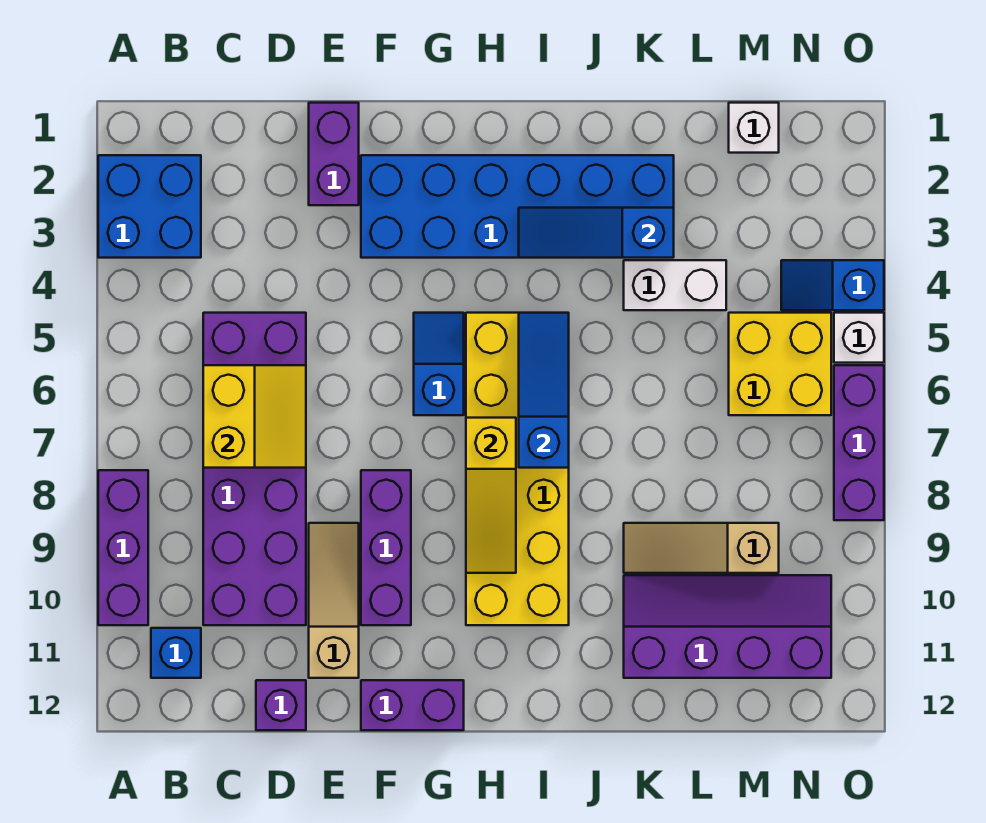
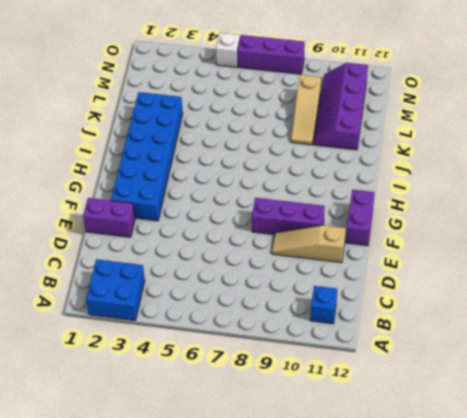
none -> purple 1x3 brick [98,470,148,625]
none -> purple 2x6 brick [203,313,306,625]
none -> purple 1x1 brick [256,680,306,730]

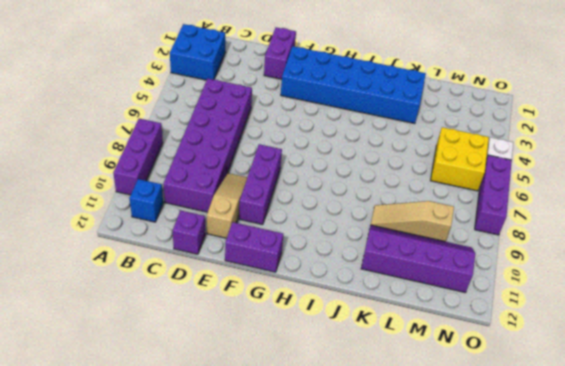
none -> blue 1x2 slope [414,313,464,415]
none -> yellow 2x6 brick [466,313,569,625]
none -> white 1x2 brick [624,260,726,310]

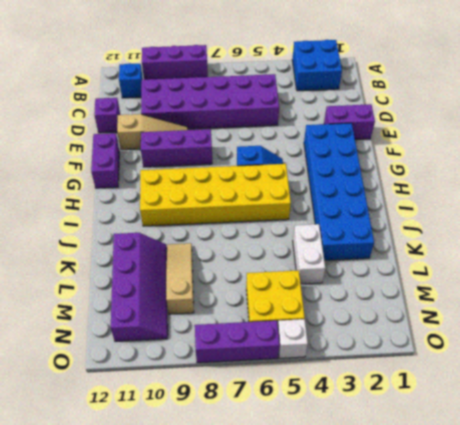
none -> white 1x1 brick [729,103,779,153]
none -> blue 1x2 slope [781,260,884,310]
none -> yellow 2x2 slope [203,365,306,468]

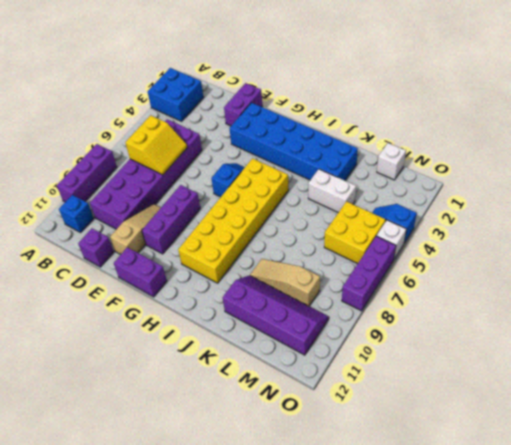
none -> yellow 1x3 slope [466,418,516,573]
none -> blue 1x3 slope [519,208,674,258]
none -> blue 1x3 slope [519,313,569,468]

